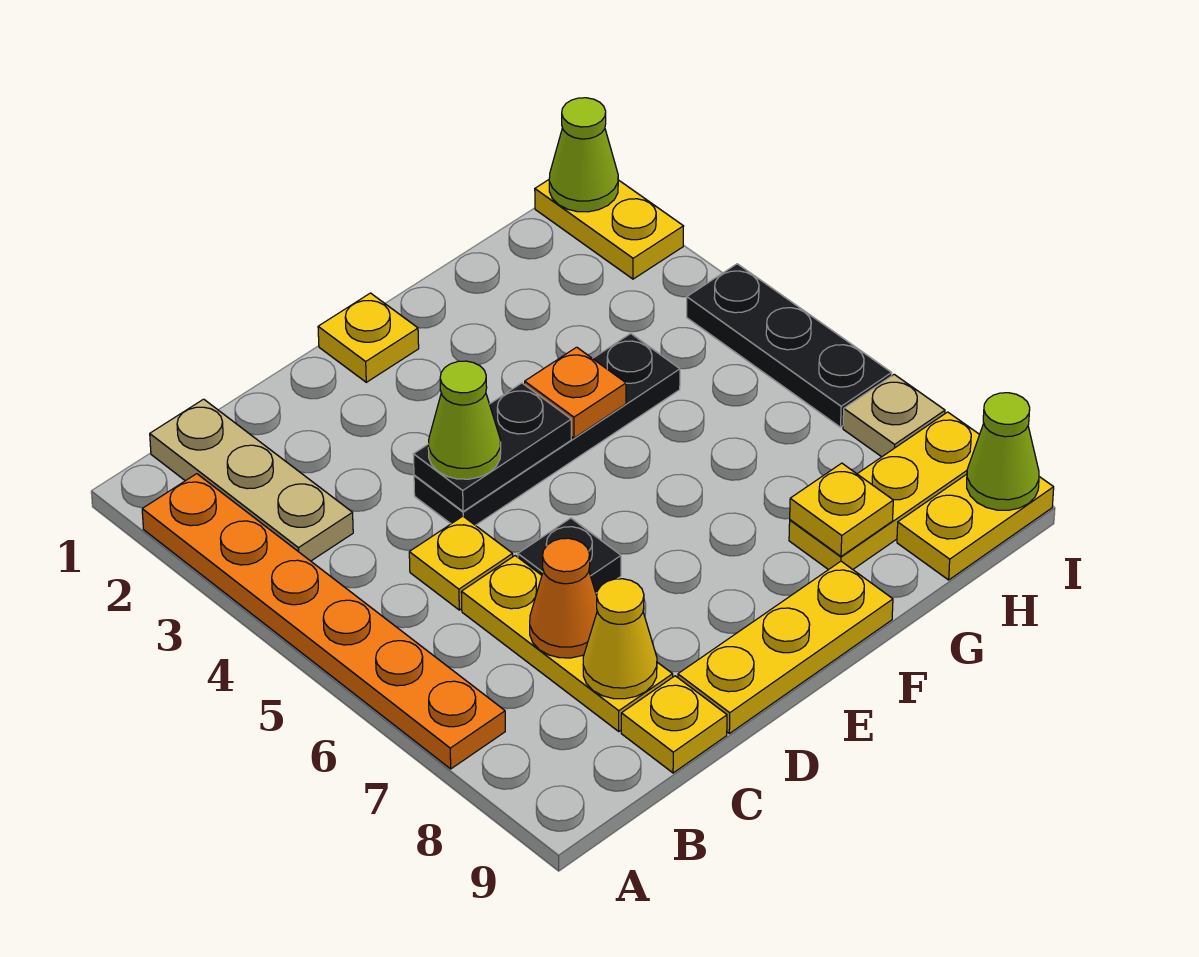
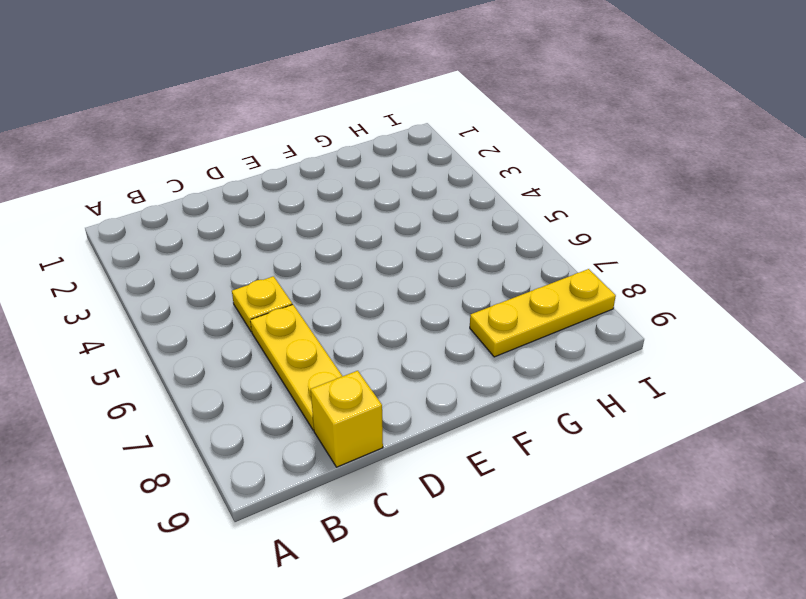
yellow 1x1 brick [311,371,383,467] -> yellow 1x1 plate [621,676,727,773]
none -> orange 1x6 plate [142,474,505,769]
none -> tan 1x3 plate [150,399,353,561]
none -> black 1x4 plate [414,334,680,525]

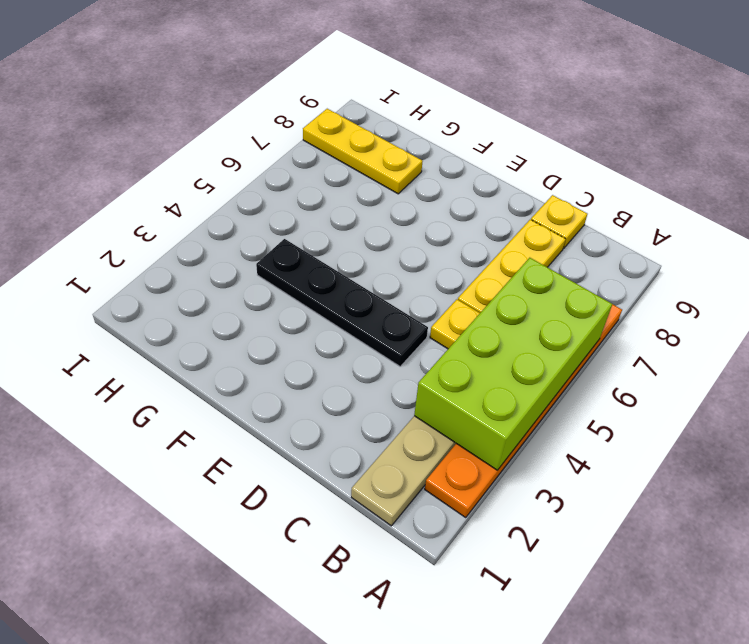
lime 2x4 brick [414,258,612,470] -> none
none -> black 1x1 plate [518,518,621,593]
none -> yellow 1x3 plate [678,561,893,734]
none -> yellow 1x1 plate [318,293,419,382]

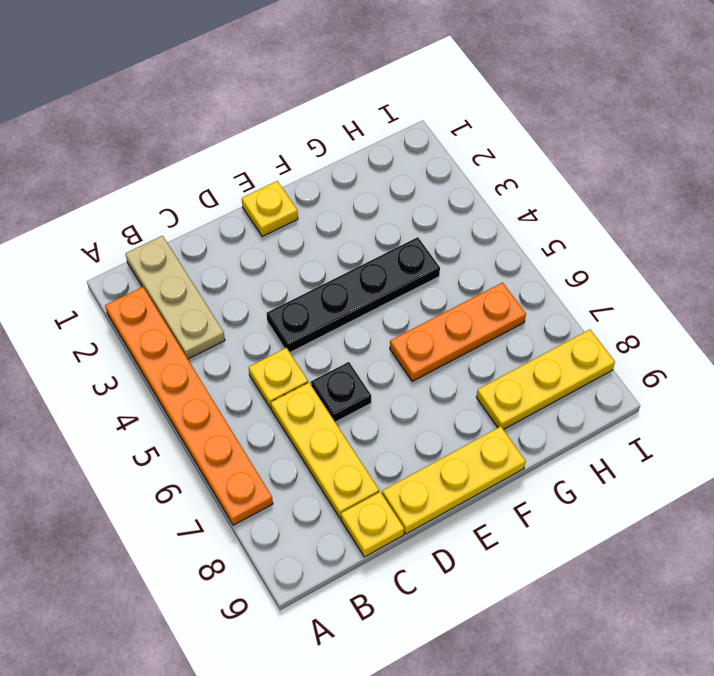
orange 1x3 plate [390,283,526,381] -> none
none -> yellow 1x2 plate [897,474,1054,580]
none -> yellow 1x2 plate [535,180,684,279]
none -> black 1x3 plate [687,264,892,427]

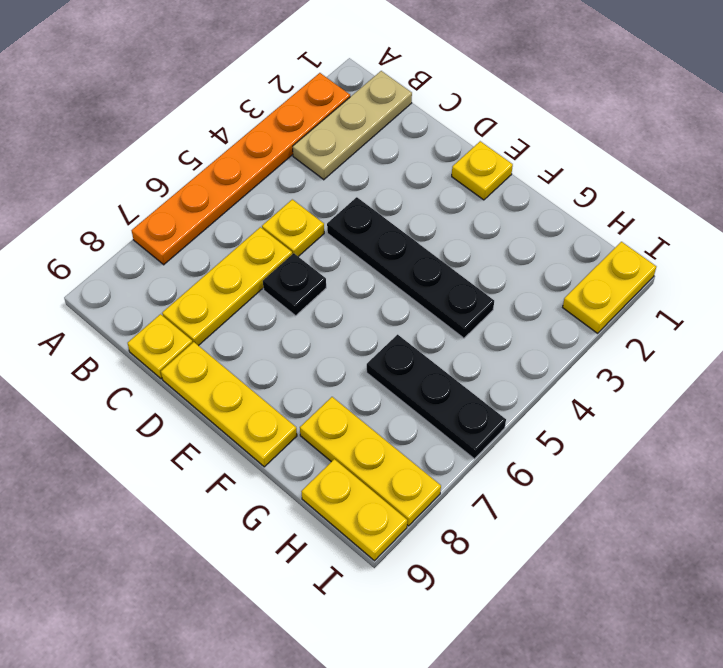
black 1x3 plate [367,335,506,459] -> black 1x3 plate turned to [687,264,892,427]
none -> tan 1x1 plate [843,374,945,457]
none -> orange 1x1 cone [530,538,597,658]
none -> yellow 1x1 cone [583,579,657,699]

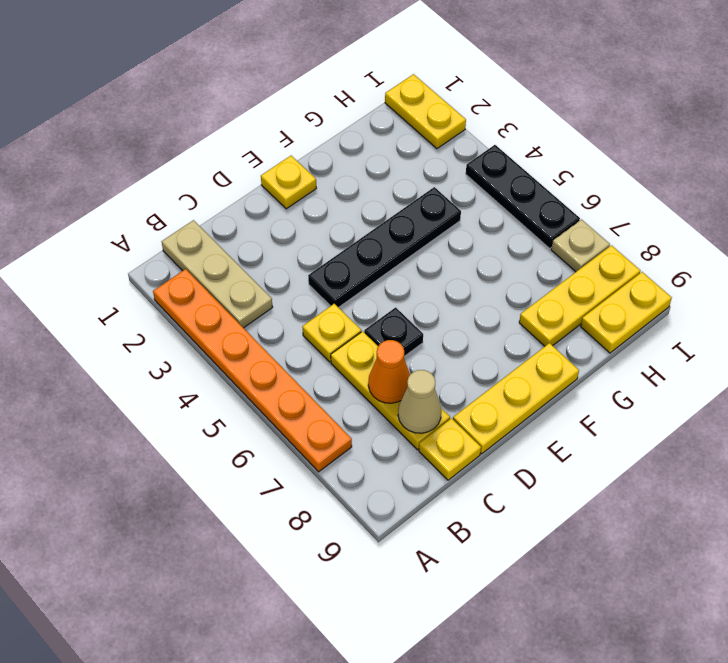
tan 1x1 cone [398,370,441,433] -> yellow 1x1 cone [583,579,657,699]
none -> black 1x2 plate [413,383,571,512]
none -> orange 1x1 plate [525,347,626,438]
none -> yellow 1x1 plate [790,463,893,556]

